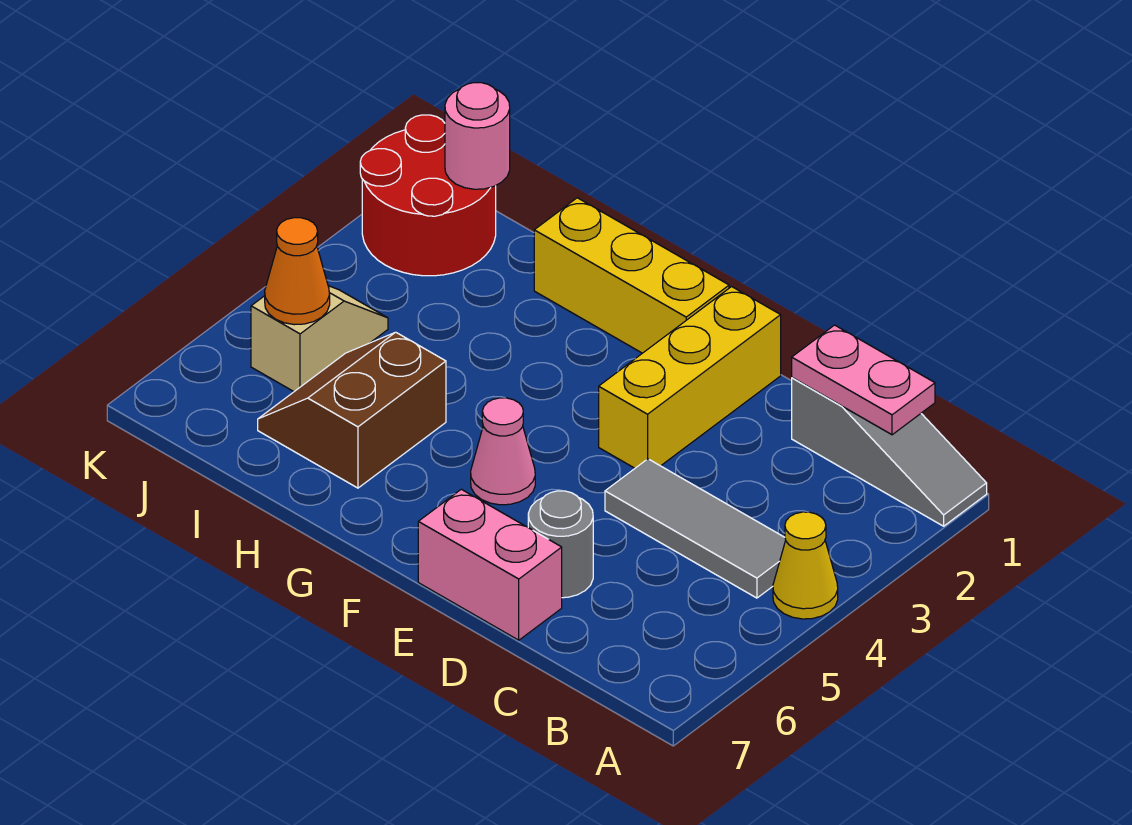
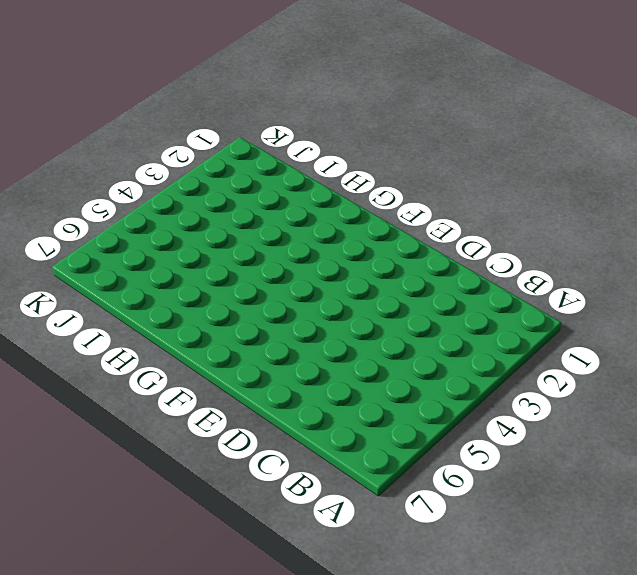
none -> grey 1x3 slope [792,378,987,526]
none -> yellow 1x1 cone [773,512,838,619]
none -> grey 1x3 tile [605,459,786,598]

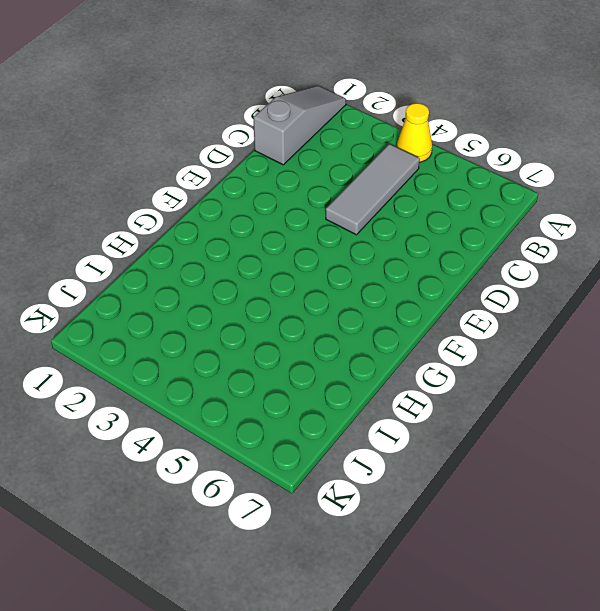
none -> grey 1x1 round brick [528,491,593,598]
none -> pink 1x2 brick [418,489,562,640]
none -> yellow 1x3 brick [599,287,781,468]

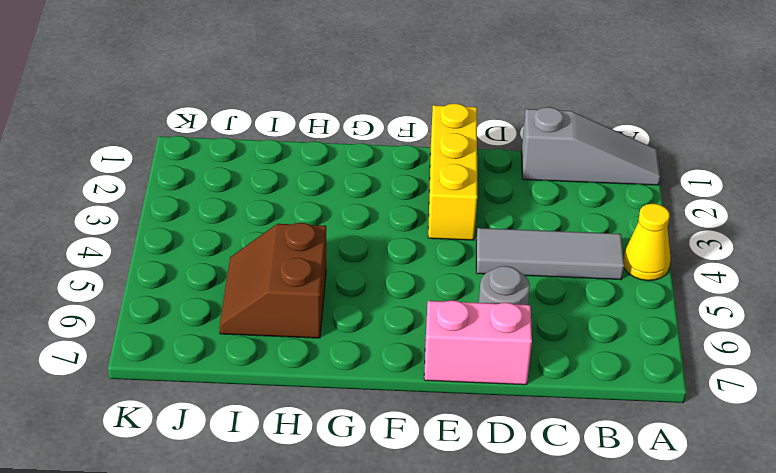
none -> yellow 1x3 brick [534,198,729,353]
none -> pink 1x1 cone [471,398,535,505]
none -> red 2x2 round brick [360,115,496,276]

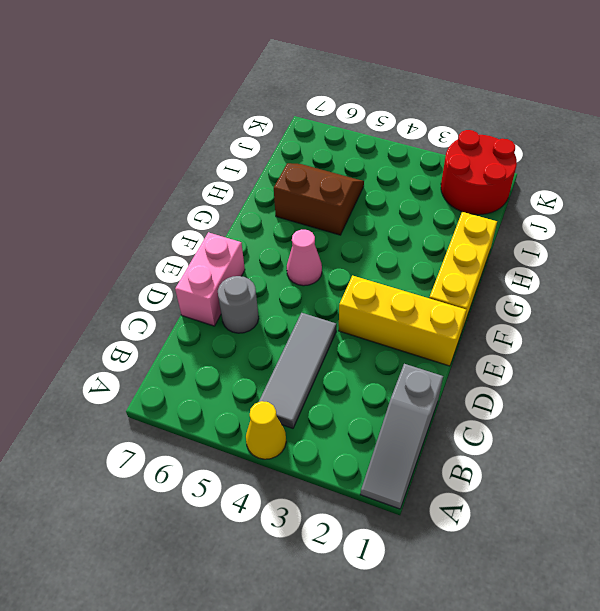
none -> tan 1x2 slope [251,286,388,392]
none -> pink 1x2 plate [792,325,935,435]
none -> pink 1x1 round brick [445,83,510,189]

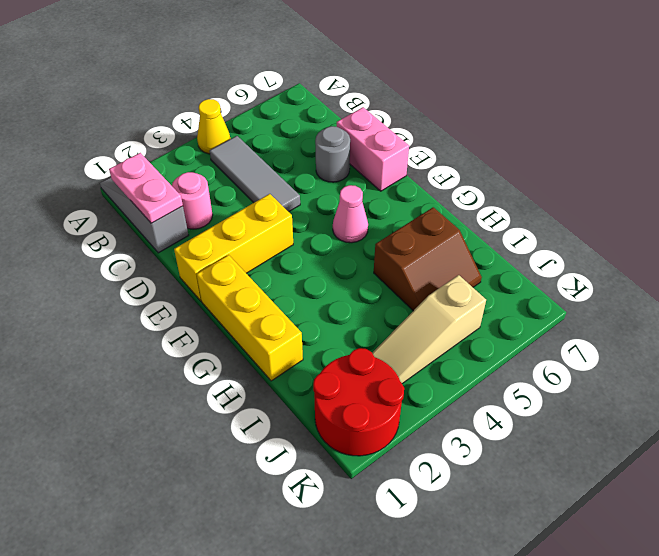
pink 1x1 round brick [172,172,213,229] -> pink 1x1 round brick moved to [445,83,510,189]
tan 1x3 slope [372,275,486,384] -> tan 1x2 slope [251,286,388,392]
none -> orange 1x1 cone [265,218,330,325]

